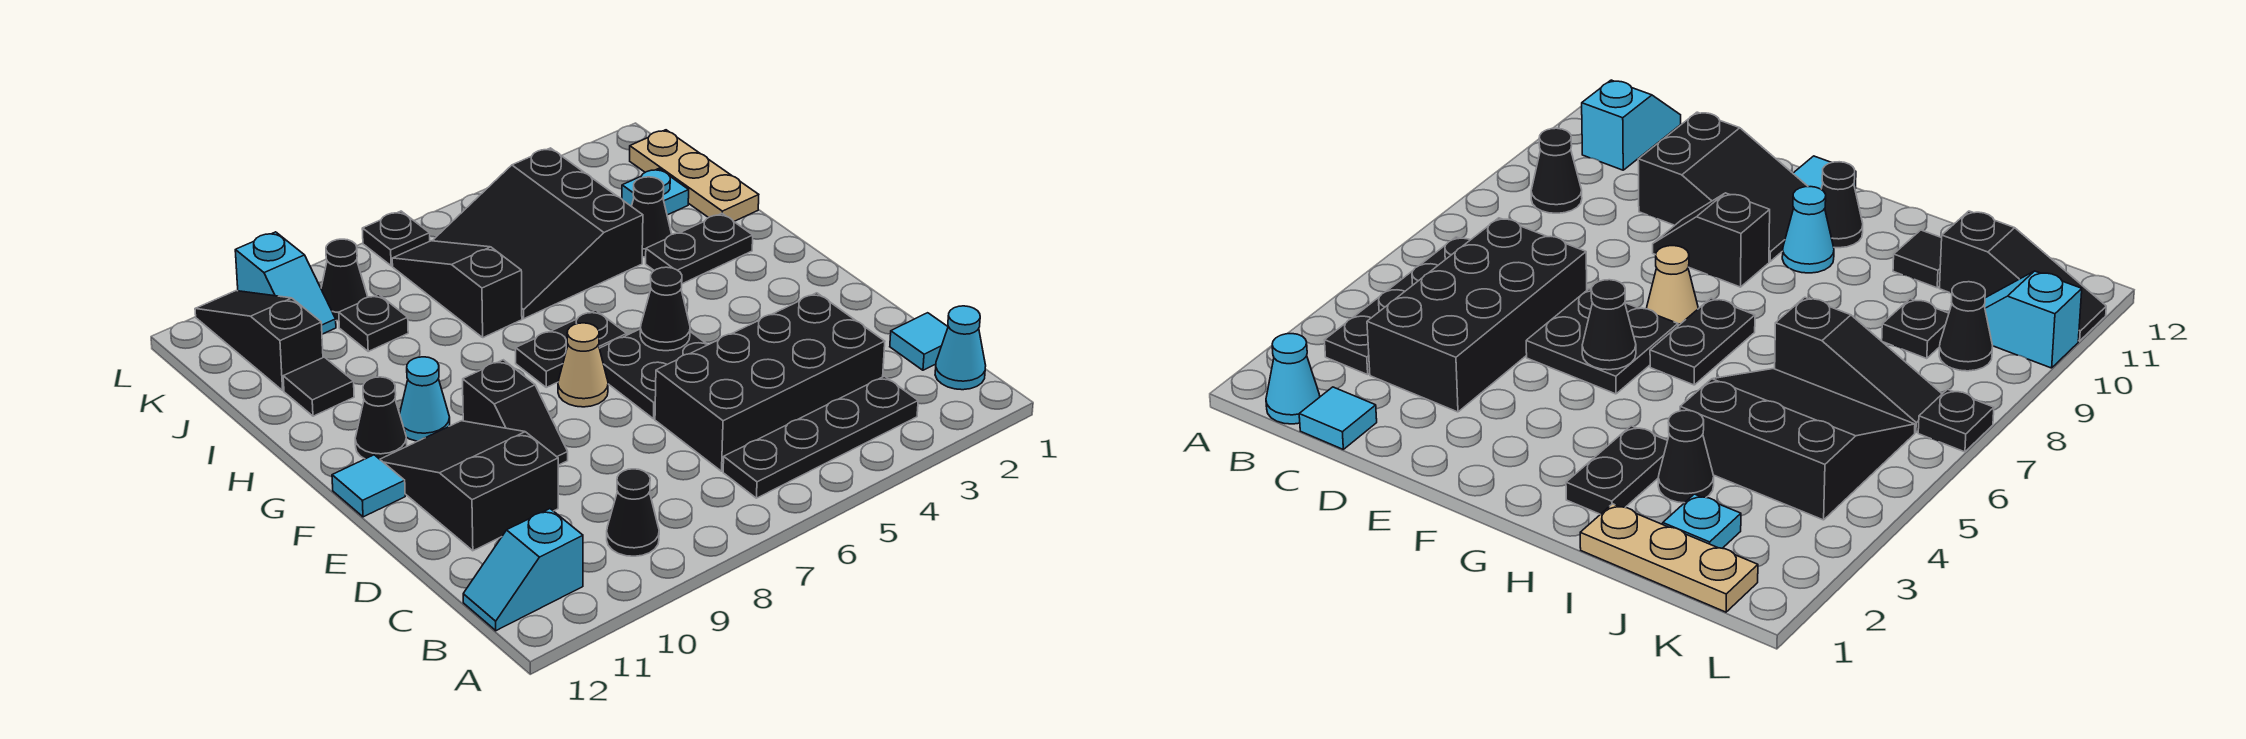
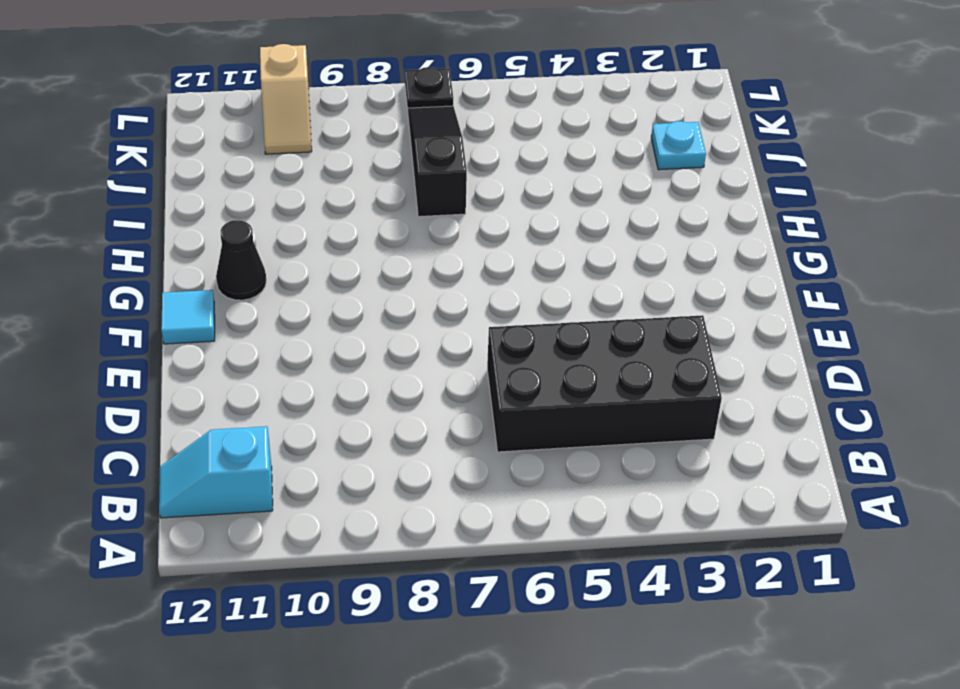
tan 1x2 slope [260,44,312,154] -> cyan 1x2 slope [235,232,336,334]
none -> cyan 1x1 cone [935,306,986,390]
none -> black 1x4 plate [723,376,918,498]
none -> black 1x1 cone [607,469,659,556]

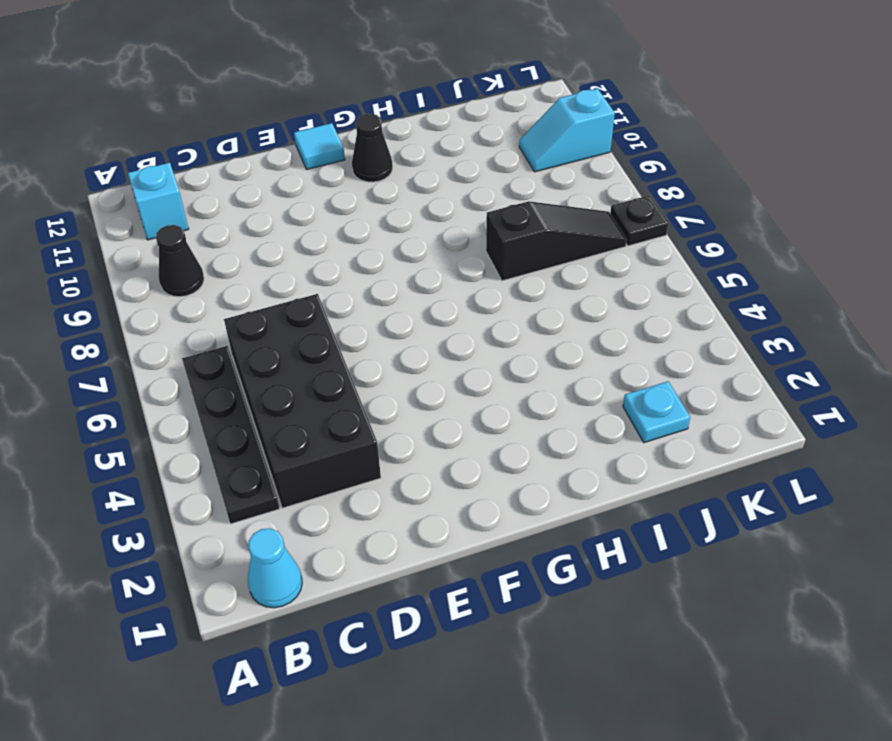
none -> cyan 1x1 tile [890,313,948,370]
none -> black 2x3 slope [380,421,558,551]
none -> black 2x2 plate [599,329,708,419]

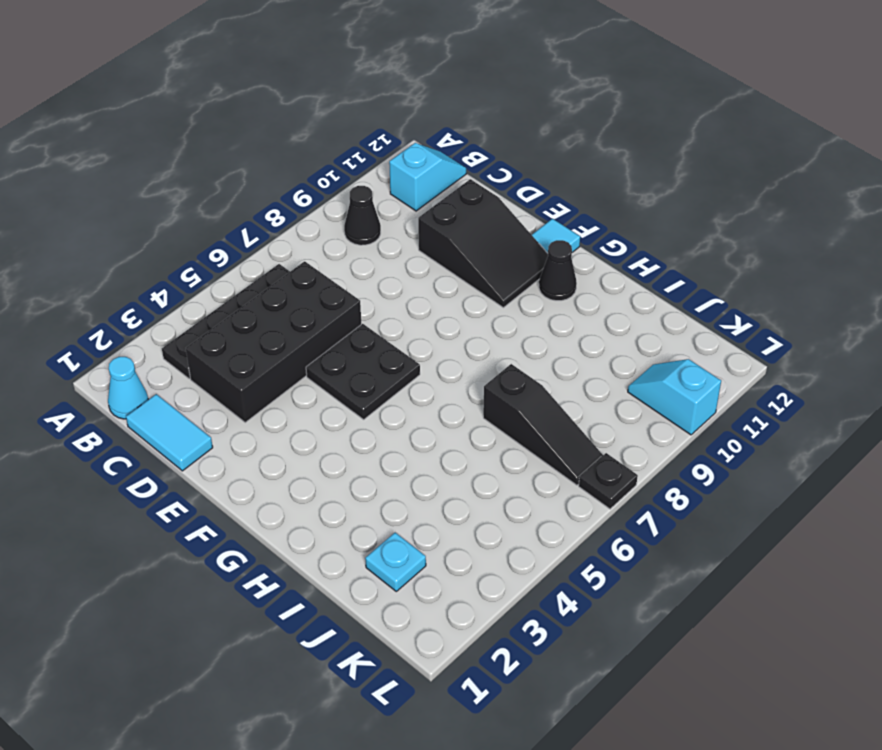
cyan 1x2 tile [126,394,213,471] -> cyan 1x1 tile [890,313,948,370]
none -> black 1x2 slope [463,360,568,465]
none -> tan 1x1 cone [558,323,608,407]
none -> black 1x2 plate [516,310,627,387]

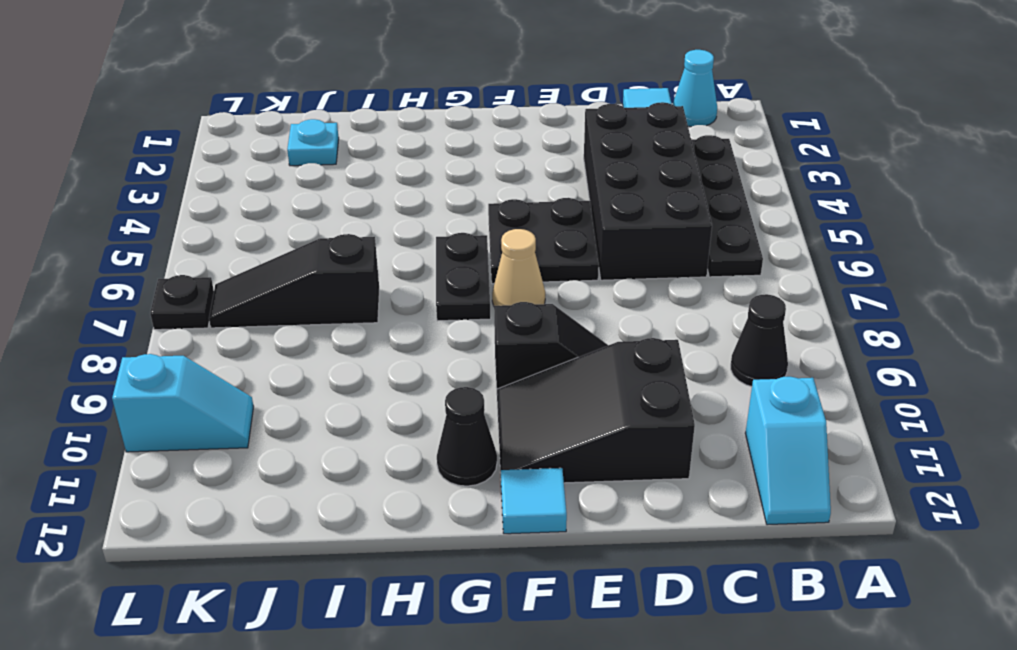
none -> cyan 1x1 cone [400,357,450,441]
none -> black 1x2 plate [646,213,753,284]
none -> tan 1x3 plate [630,130,759,221]

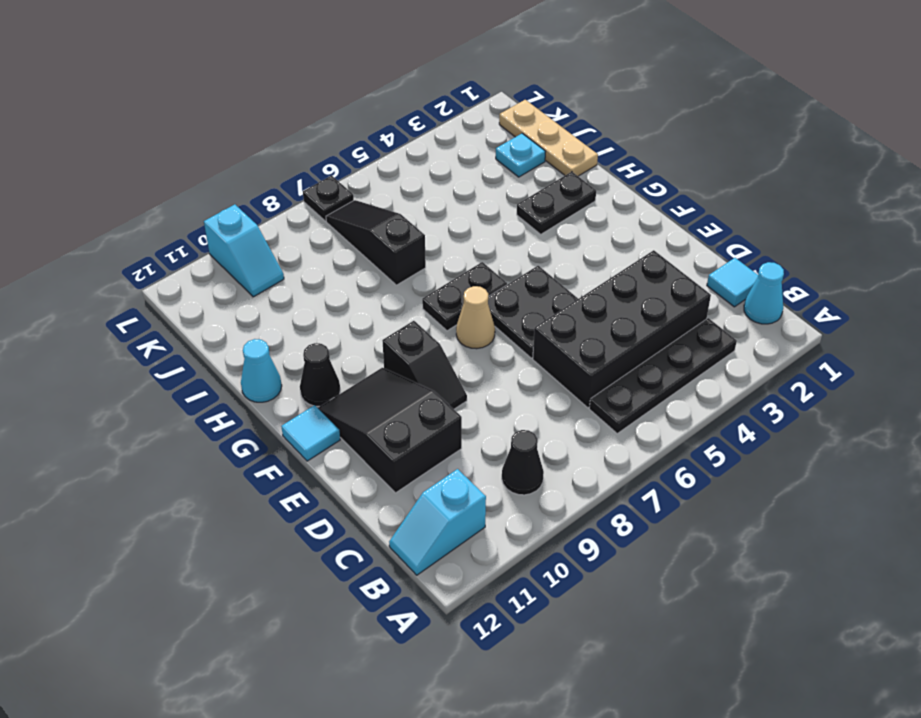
cyan 1x1 cone [241,339,282,402] -> cyan 1x1 cone moved to [400,357,450,441]
none -> black 1x1 cone [632,177,672,257]
none -> black 3x3 slope [433,148,643,319]
none -> black 1x1 tile [283,357,354,416]

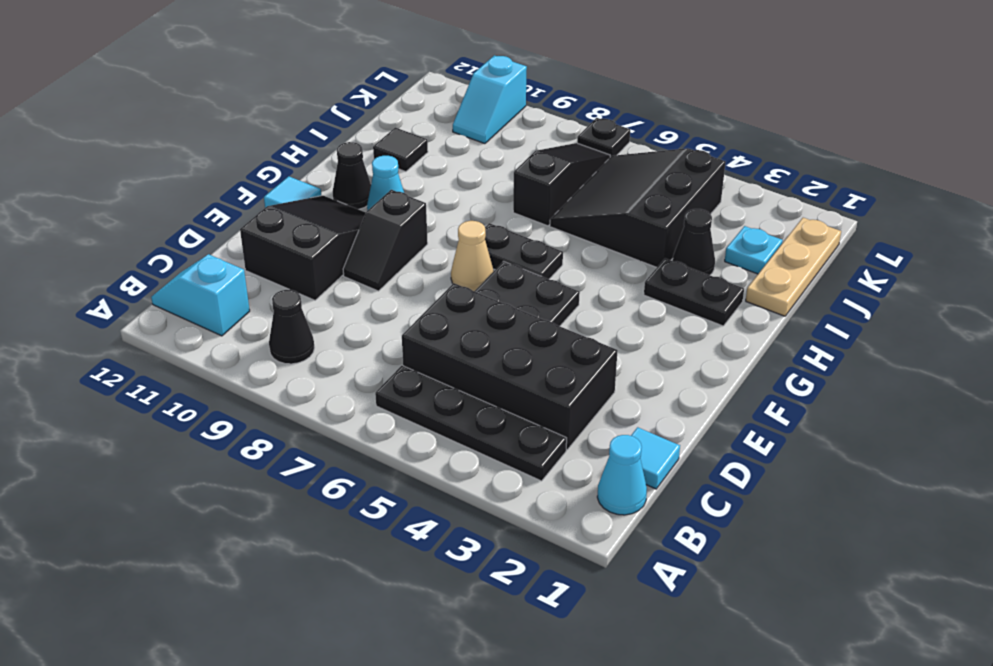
none -> black 1x1 plate [339,294,408,351]
none -> black 1x3 slope [195,291,323,390]
none -> black 1x1 cone [321,239,368,321]

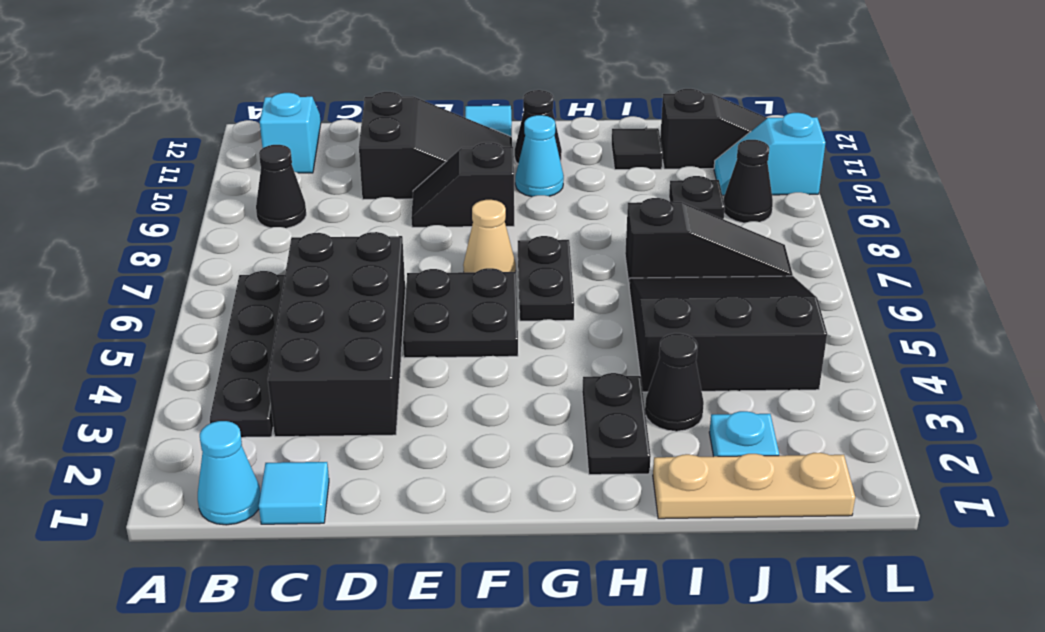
none -> black 1x1 plate [362,211,430,266]
none -> black 1x1 cone [640,267,690,351]

